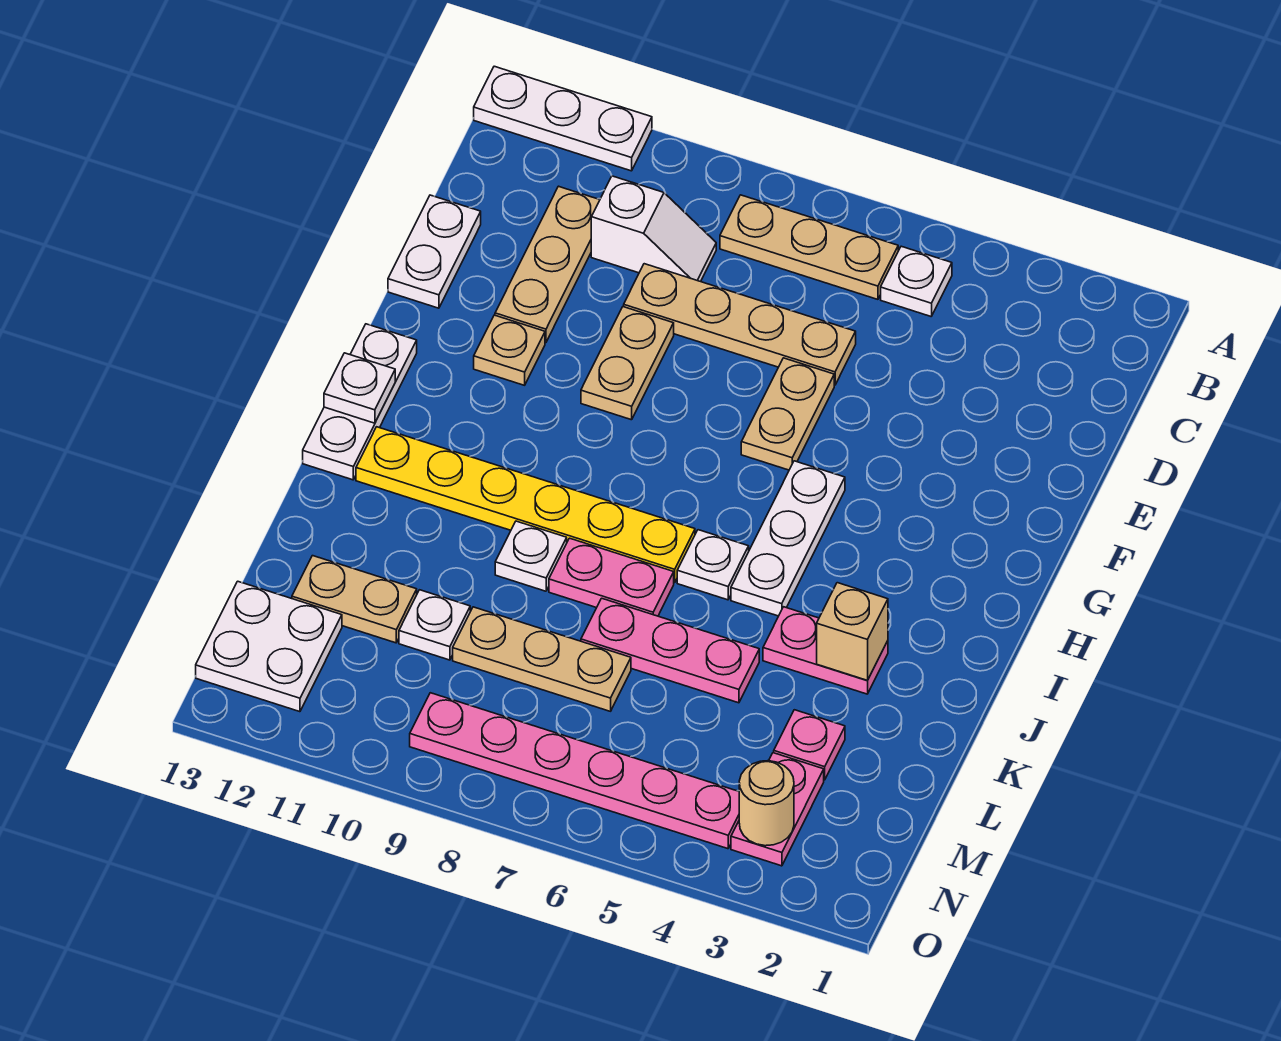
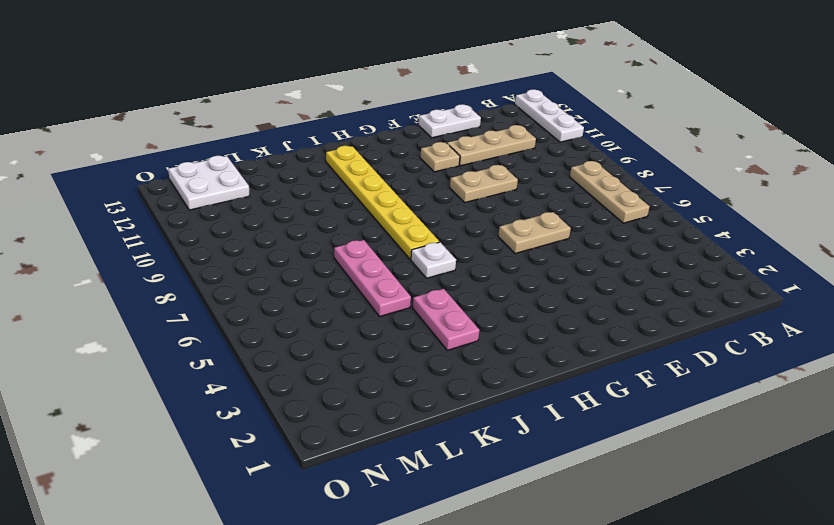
none -> white 1x1 plate [881,246,952,316]
none -> white 1x2 slope [591,176,716,282]
none -> tan 1x4 plate [624,264,856,385]

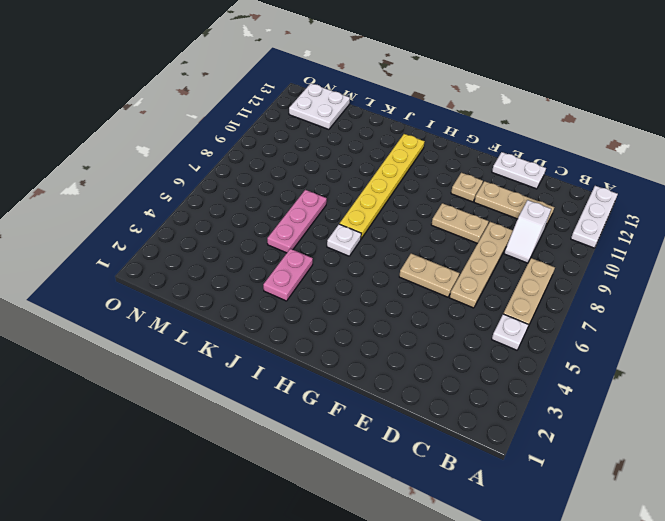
none -> white 1x3 plate [731,461,845,616]
none -> white 1x3 plate [303,324,417,480]
none -> pink 1x2 plate [549,538,674,616]

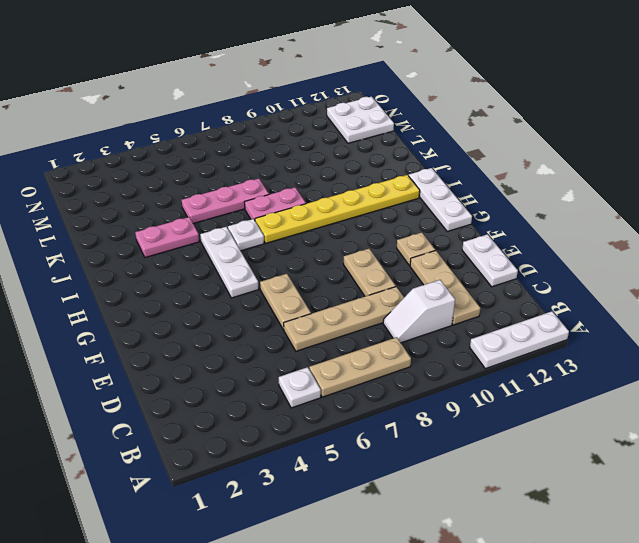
none -> white 1x1 plate [495,521,567,591]
none -> pink 1x1 plate [774,710,845,780]
none -> tan 1x3 plate [453,607,631,711]

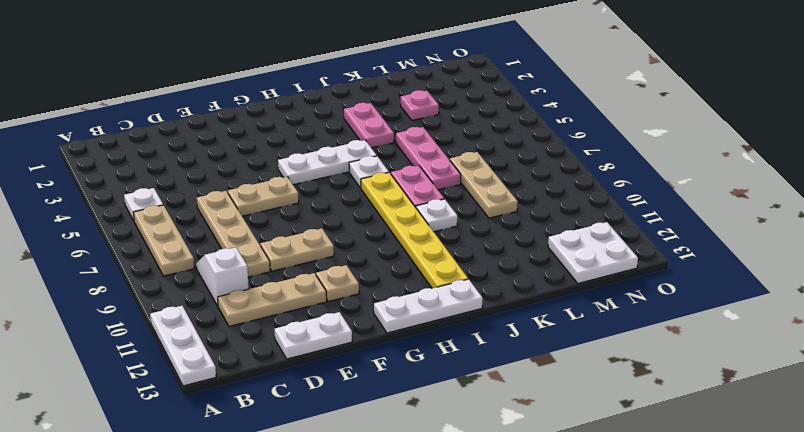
none -> white 1x1 plate [399,590,470,660]
none -> tan 1x2 plate [292,556,417,643]
none -> pink 1x2 plate [731,753,824,866]

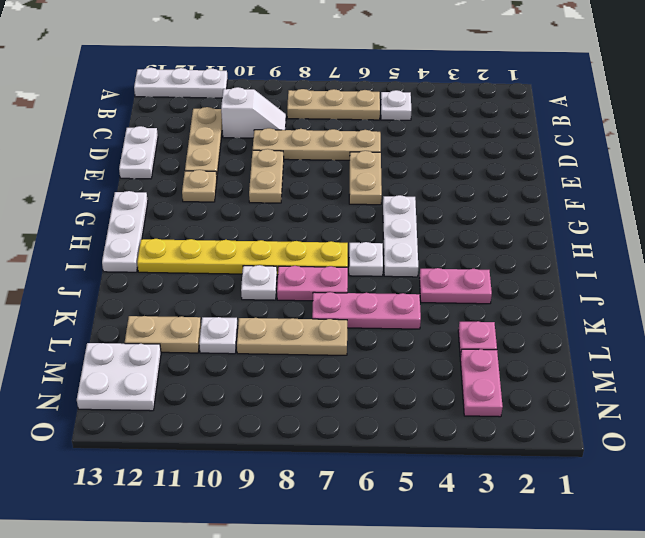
none -> pink 1x6 plate [410,693,739,849]
none -> white 1x1 plate [324,353,395,423]
none -> tan 1x1 brick [817,583,888,680]

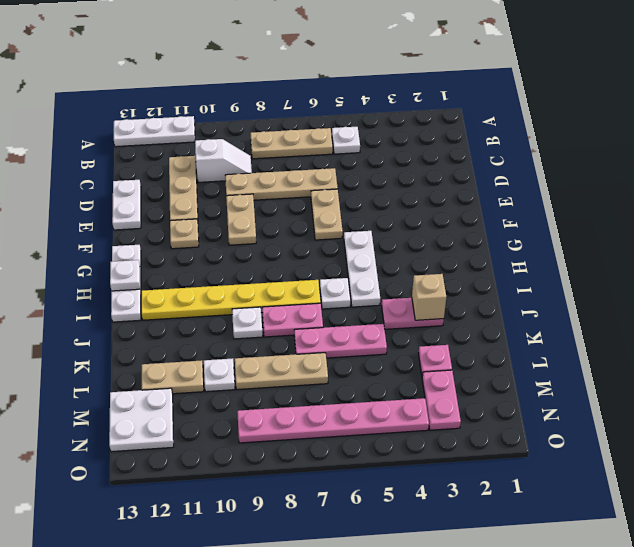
none -> tan 1x1 round brick [739,761,794,846]

